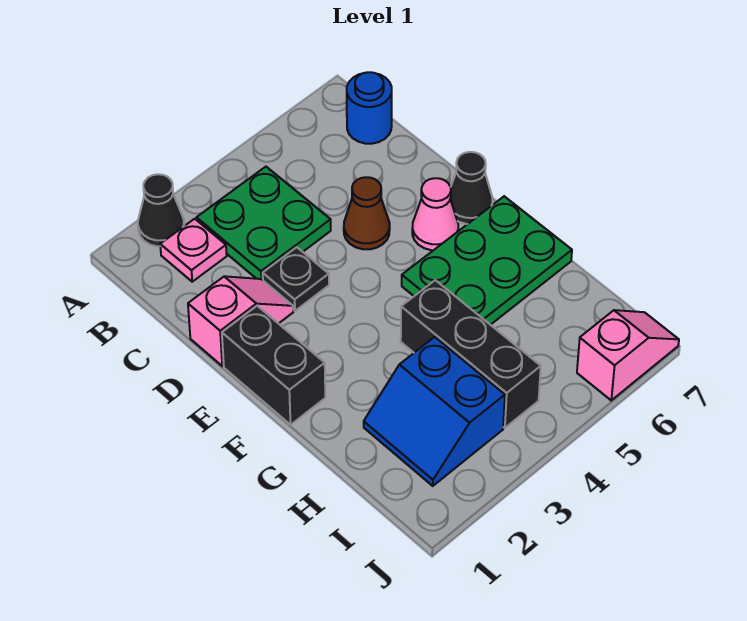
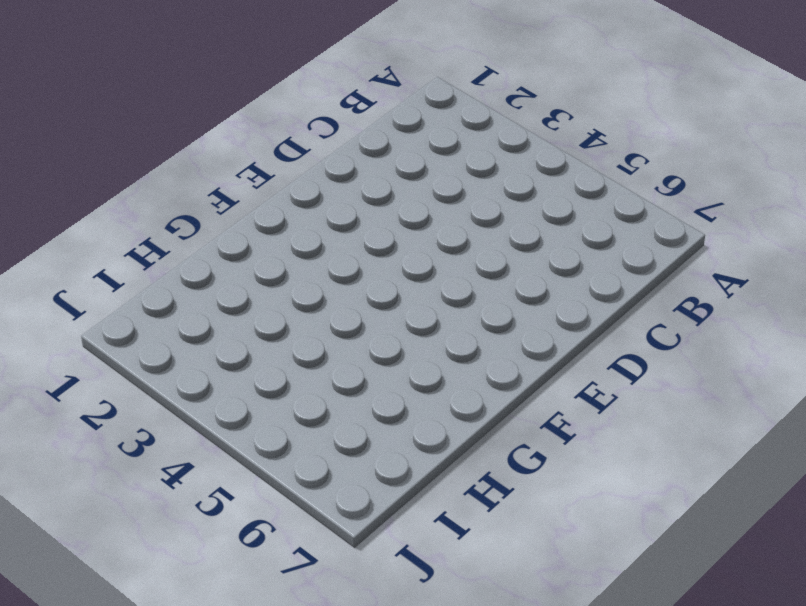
none -> black 1x1 cone [138,174,184,246]
none -> pink 1x1 plate [160,219,227,282]
none -> green 2x2 plate [197,167,331,280]

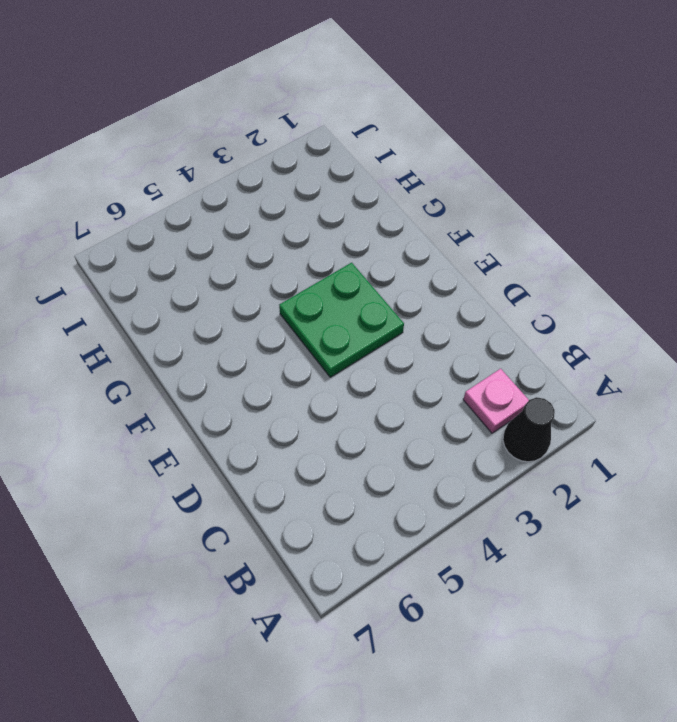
green 2x2 plate [279,263,404,377] -> green 2x2 plate moved to [197,167,331,280]
none -> blue 1x1 round brick [347,72,392,144]
none -> pink 1x2 slope [188,276,293,366]
none -> black 1x1 plate [263,247,329,311]

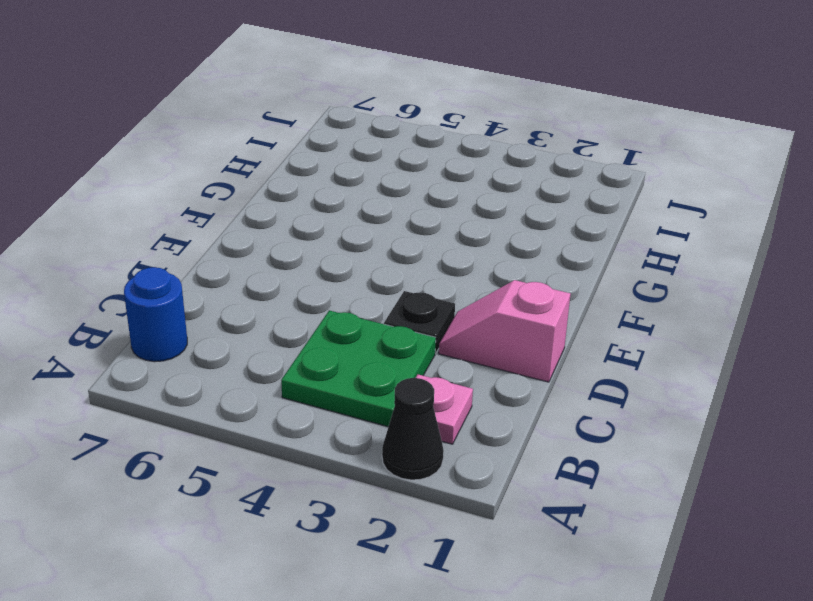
none -> brown 1x1 cone [344,177,390,249]
none -> black 1x2 brick [222,306,325,425]
none -> pink 1x1 cone [412,178,458,250]

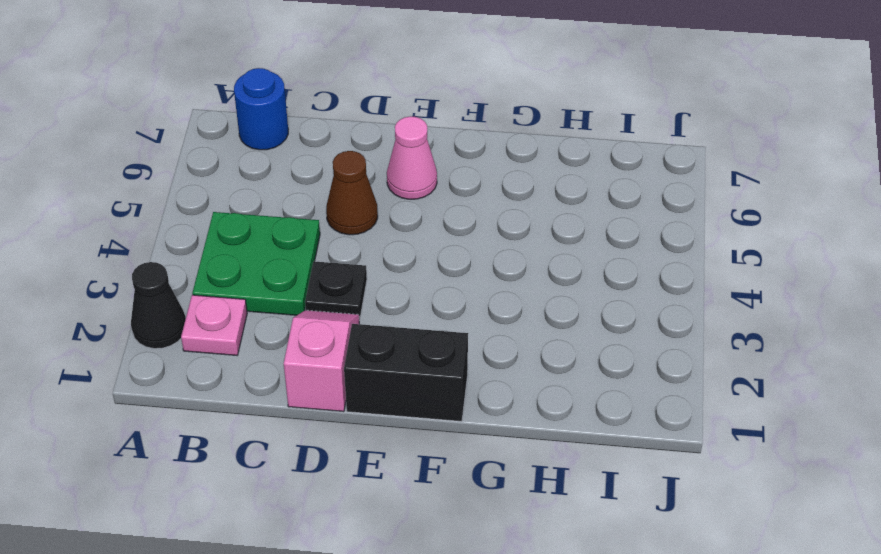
none -> black 1x1 cone [450,152,492,224]
none -> green 2x3 plate [402,196,572,325]
none -> black 1x3 brick [401,280,541,428]

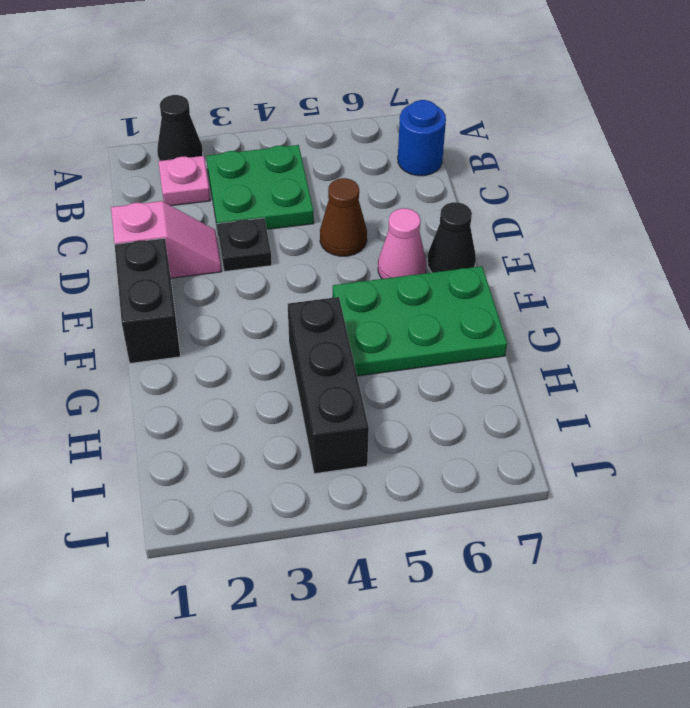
none -> blue 2x2 slope [364,337,505,486]
none -> pink 1x2 slope [577,310,679,400]

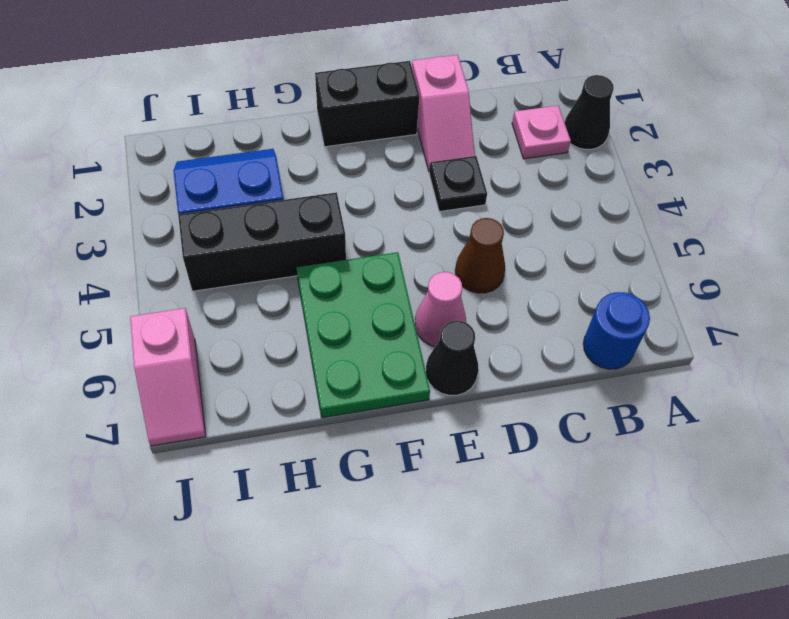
none -> green 2x2 plate [197,167,331,280]

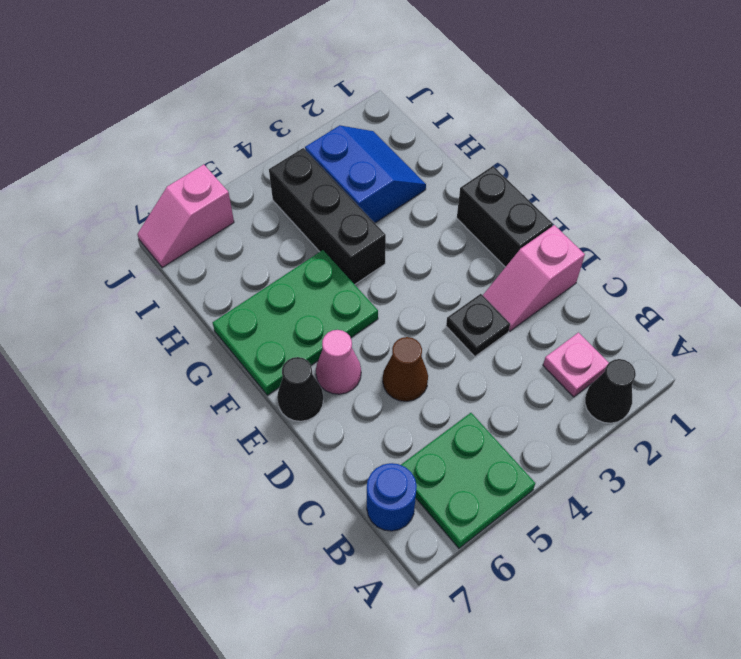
green 2x2 plate [401,413,535,548] -> green 2x2 plate moved to [197,167,331,280]

